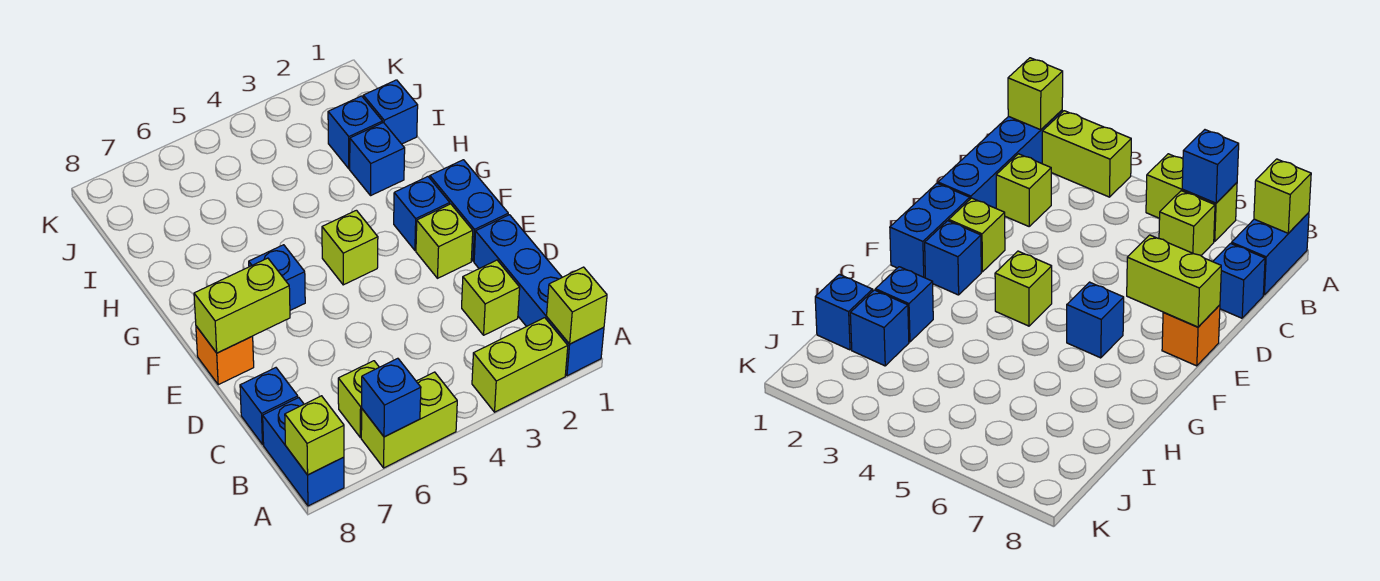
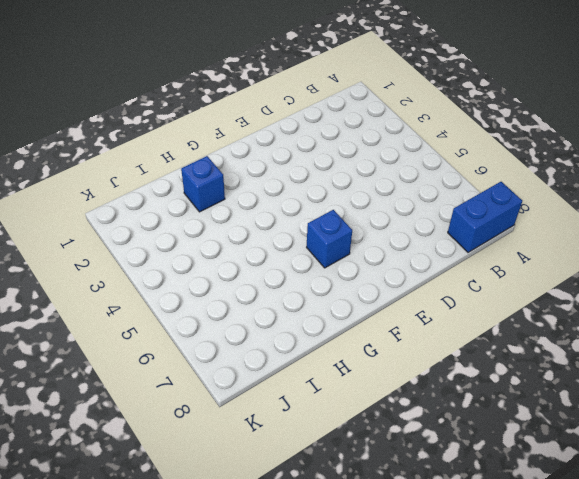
none -> blue 1x4 brick [474,215,604,376]
none -> lime 1x2 brick [472,318,568,412]
none -> lime 1x2 brick [361,372,457,468]

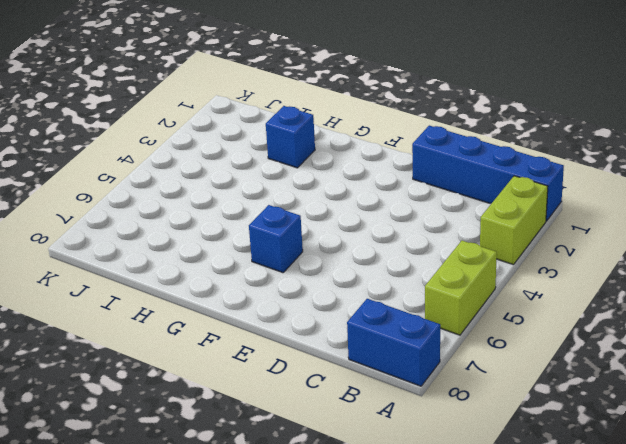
none -> lime 1x1 brick [338,361,379,438]
none -> lime 1x1 brick [462,260,520,335]
none -> blue 1x1 brick [240,368,298,444]

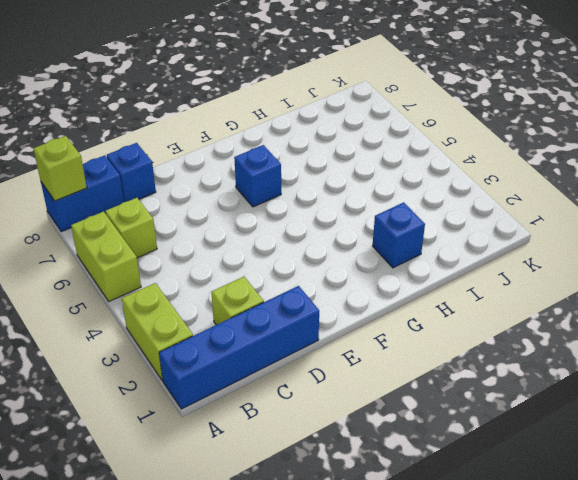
none -> blue 1x2 brick [430,160,508,261]
none -> lime 1x1 brick [416,204,473,278]
none -> orange 1x1 brick [196,326,254,385]

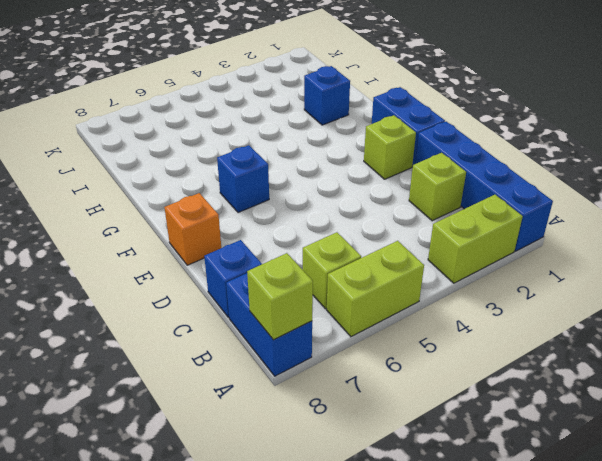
none -> blue 1x1 brick [394,177,450,250]
none -> lime 1x1 brick [322,210,378,285]
none -> blue 1x1 brick [363,80,418,144]

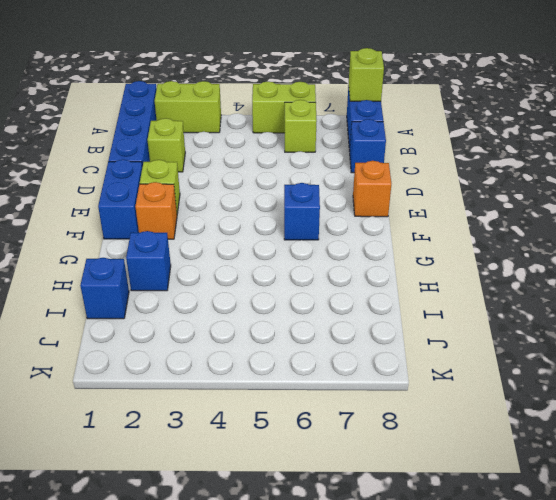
orange 1x1 brick [135,182,177,239] -> blue 1x1 brick [394,177,450,250]
none -> lime 1x1 brick [322,210,378,285]
none -> blue 1x1 brick [328,96,382,169]
none -> lime 1x1 brick [547,267,607,344]

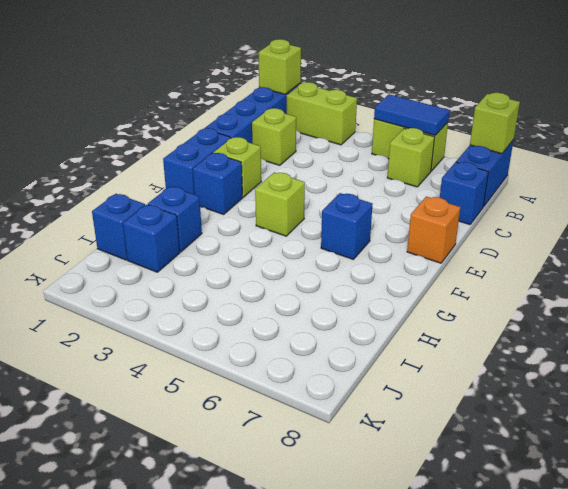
blue 1x2 tile [374,94,450,135] -> blue 1x1 brick [362,358,421,437]
none -> lime 1x2 brick [194,258,290,353]

